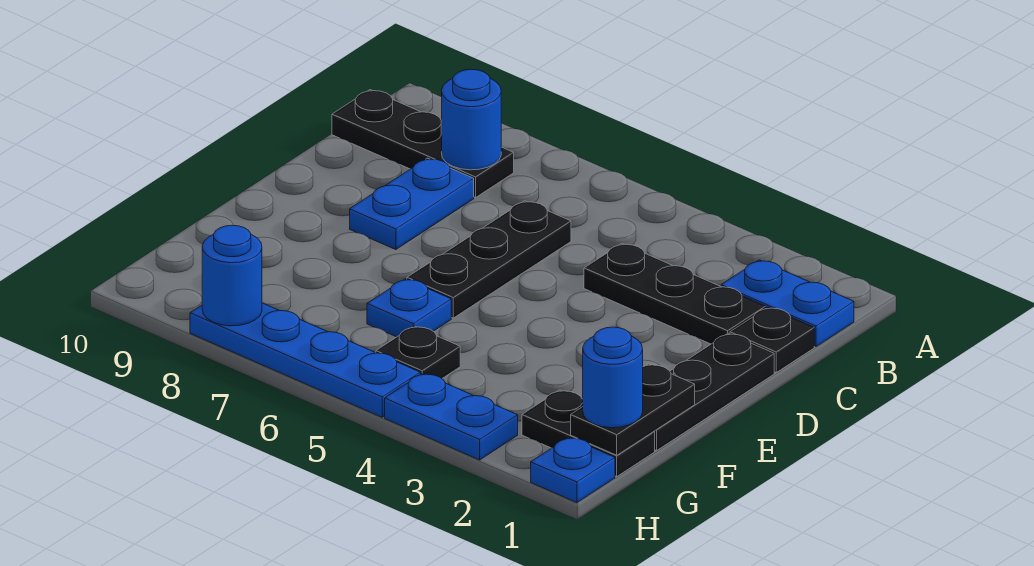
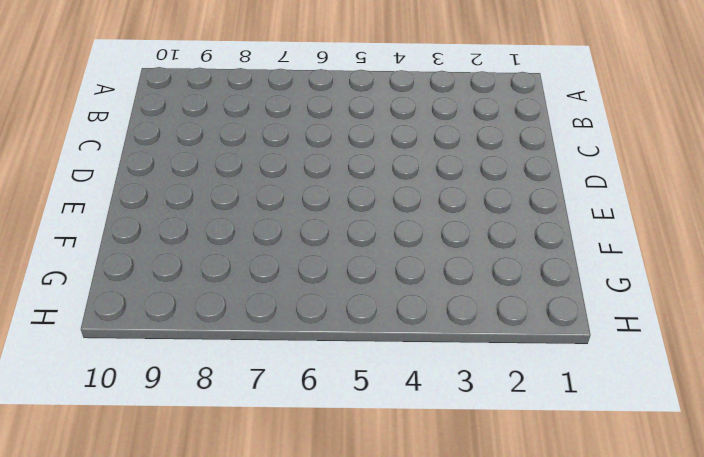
none -> blue 1x2 plate [721,260,854,347]
none -> black 1x3 plate [332,90,514,198]
none -> black 1x1 plate [730,307,814,372]

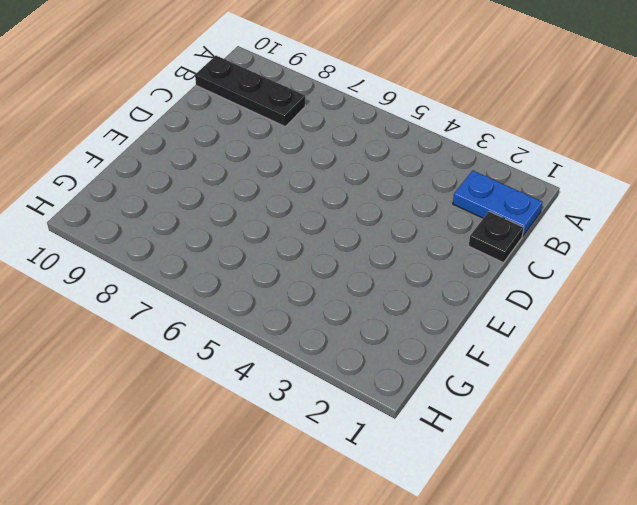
none -> black 1x3 plate [584,243,766,344]
none -> black 1x3 plate [407,201,571,318]
none -> blue 1x2 plate [350,158,474,250]

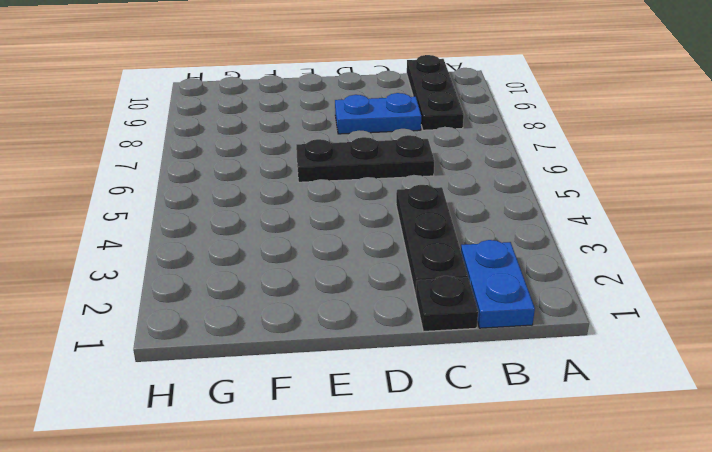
none -> black 1x3 plate [654,333,774,451]
none -> blue 1x1 plate [367,279,451,337]
none -> black 1x2 plate [522,390,655,476]

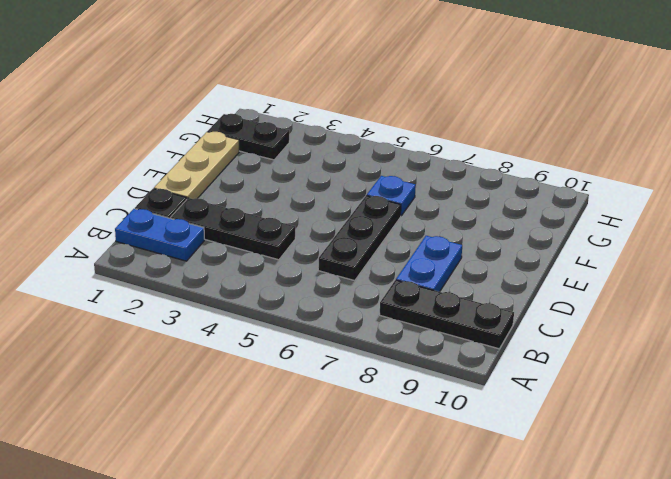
tan 1x3 plate [154,132,239,199] -> black 1x3 plate [654,333,774,451]
none -> black 1x1 plate [376,326,460,378]
none -> blue 1x1 plate [531,437,615,503]
none -> blue 1x2 plate [385,373,518,460]

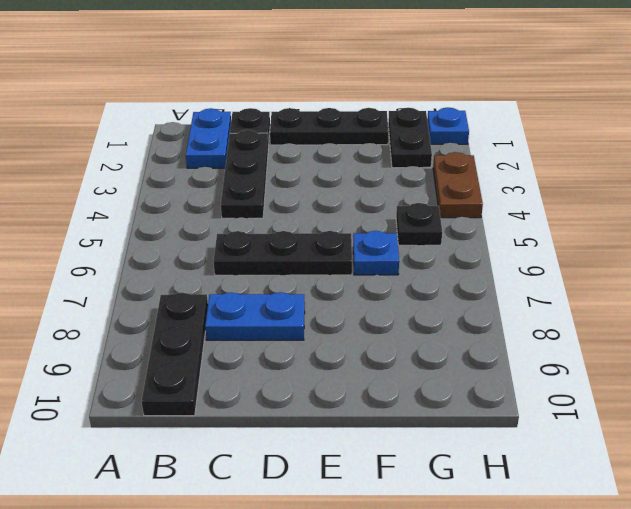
brown 1x2 plate [433,152,483,218] -> blue 1x2 plate [385,373,518,460]
none -> blue 1x4 plate [190,303,420,417]
none -> blue 1x1 round brick [441,69,501,170]
none -> black 1x2 plate [571,364,695,455]

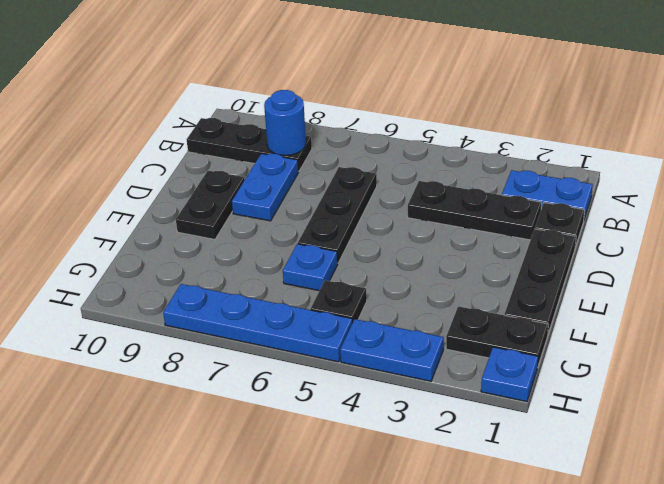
black 1x2 plate [176,171,245,239] -> black 1x2 plate moved to [571,364,695,455]
none -> blue 1x1 round brick [202,225,262,326]
none -> blue 1x1 round brick [583,327,643,428]

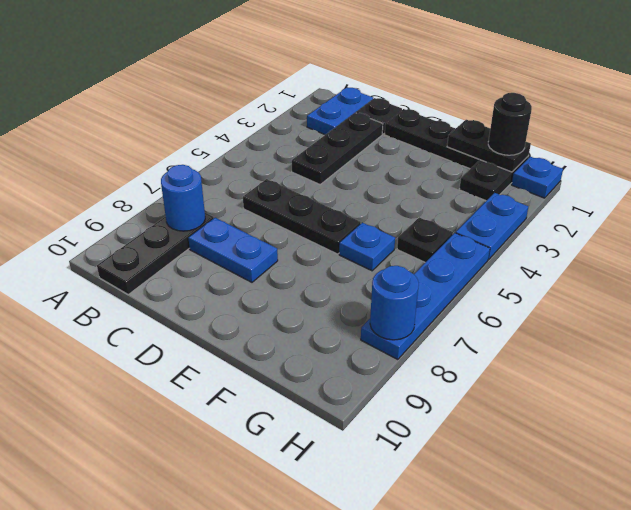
black 1x1 round brick [488,93,532,155] -> blue 1x1 round brick [583,327,643,428]

